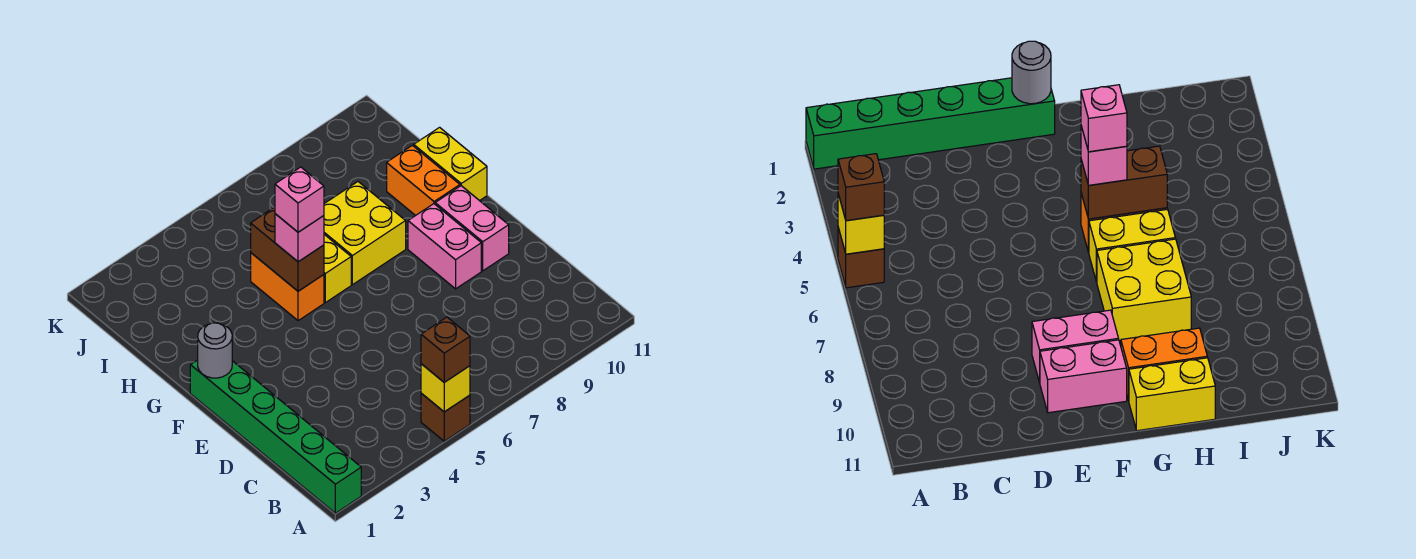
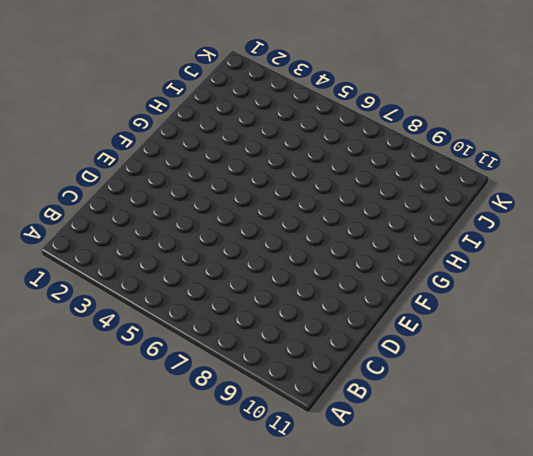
none -> green 1x6 brick [190,360,361,513]
none -> brown 1x1 brick [421,393,470,441]
none -> pink 1x2 brick [408,204,481,289]

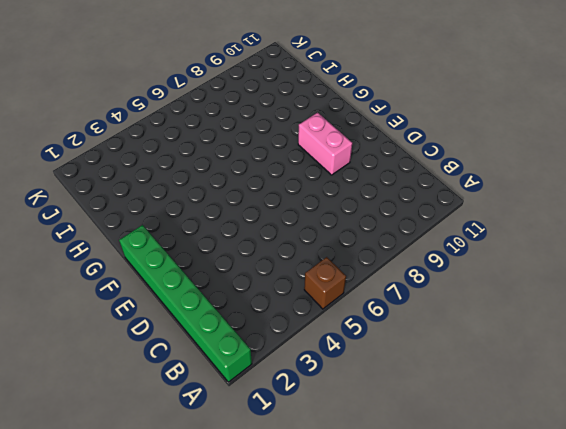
none -> pink 1x2 brick [435,186,509,271]
none -> orange 1x2 brick [251,253,324,321]
none -> yellow 1x2 brick [324,235,351,303]

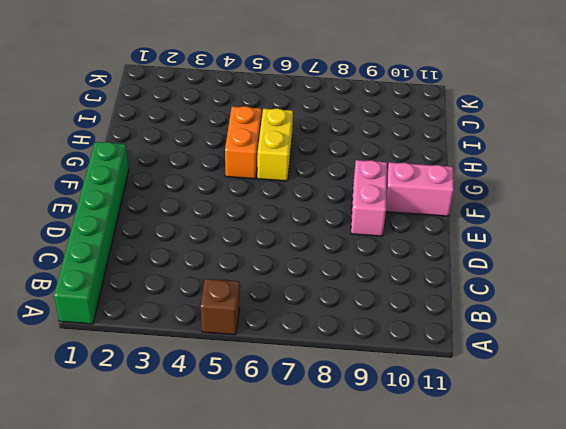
pink 1x2 brick [386,162,454,216] -> pink 1x2 brick turned to [435,186,509,271]
none -> yellow 2x2 brick [324,182,406,285]
none -> orange 1x2 brick [387,145,460,216]
none -> yellow 1x2 brick [414,127,487,201]

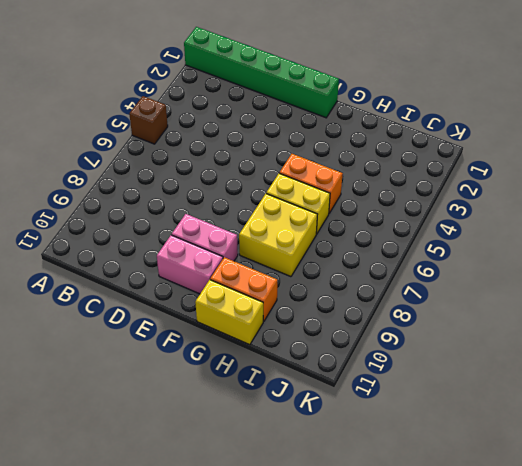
none -> yellow 1x1 brick [421,364,470,412]
none -> grey 1x1 round brick [198,323,232,378]
none -> brown 1x2 brick [251,207,324,291]

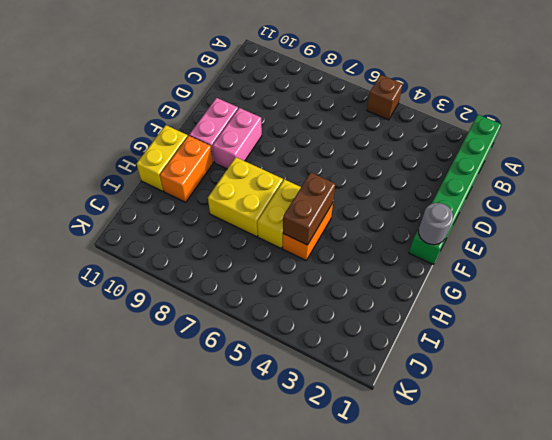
none -> yellow 1x1 brick [421,364,470,412]
none -> brown 1x1 brick [421,317,470,382]
none -> pink 1x1 brick [275,214,324,262]

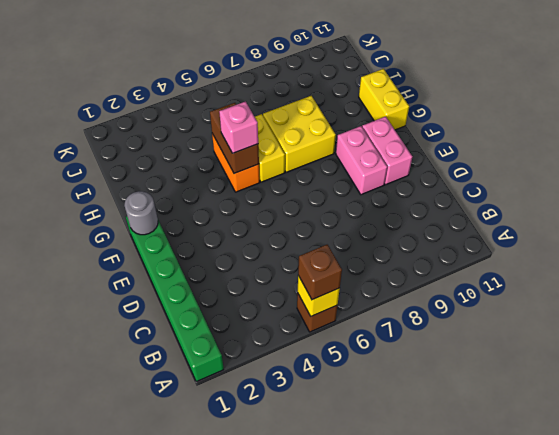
none -> orange 1x2 brick [387,145,460,216]
none -> pink 1x1 brick [275,167,324,232]

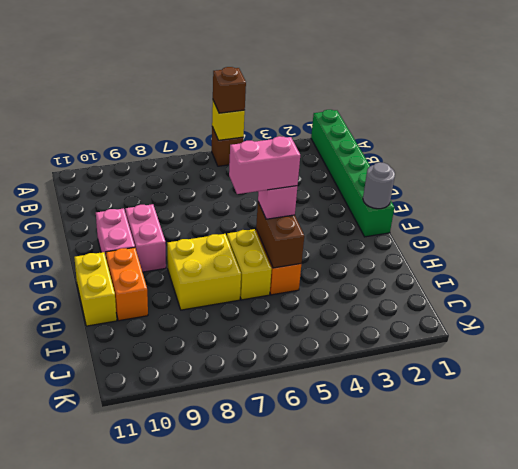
pink 1x2 brick [229,136,300,194] -> pink 1x1 brick [275,167,324,232]

